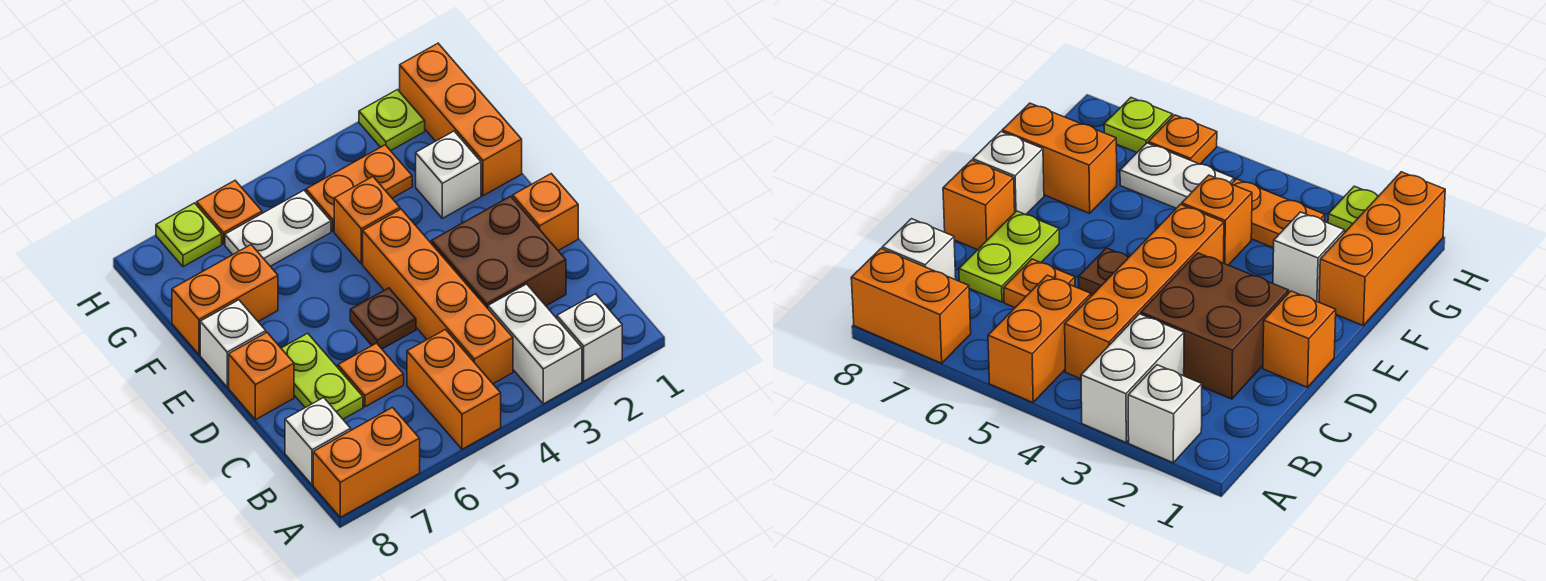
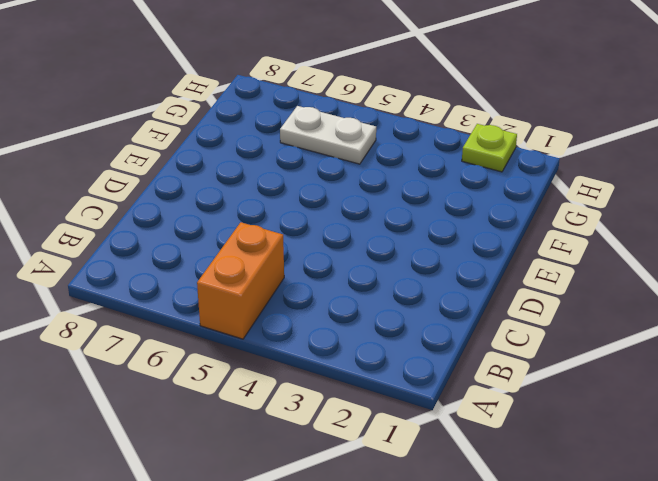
none -> white 1x1 brick [557,294,622,381]
none -> white 1x2 brick [488,284,582,404]
none -> orange 1x2 brick [313,408,420,517]

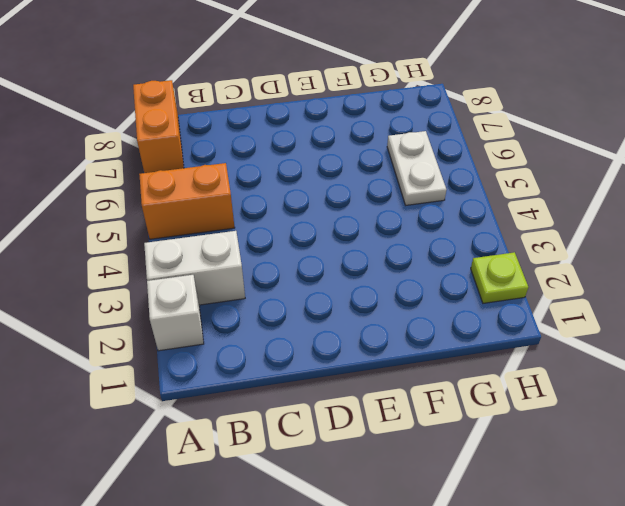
none -> orange 1x4 brick [363,209,513,384]
none -> white 1x1 brick [285,398,351,485]
none -> brown 2x2 brick [431,196,566,308]

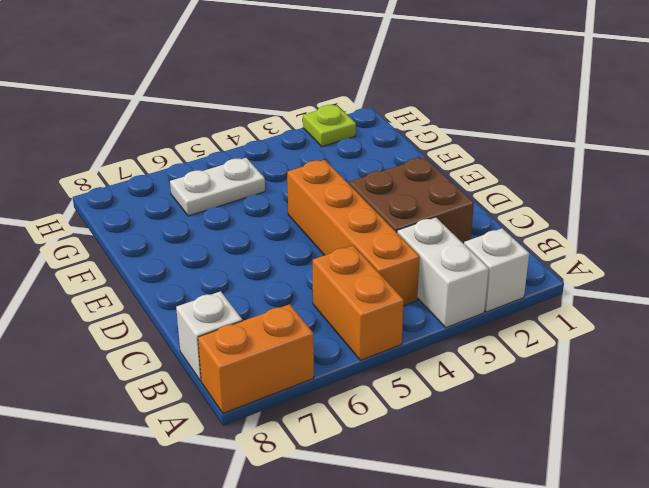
none -> orange 1x1 plate [338,343,404,407]
none -> lime 1x2 plate [281,333,363,419]
none -> orange 1x1 brick [513,174,578,250]

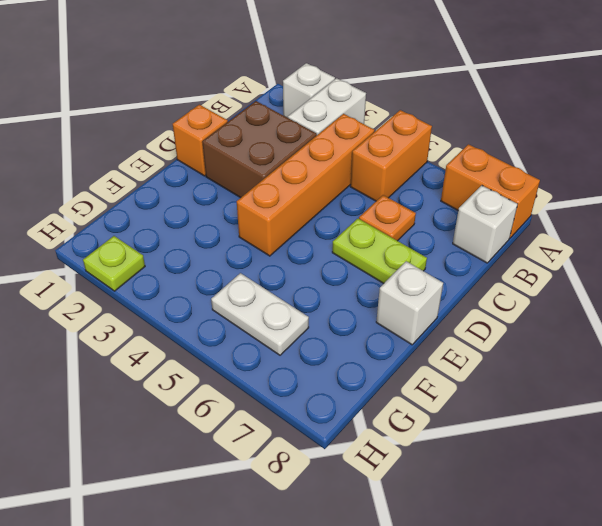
lime 1x2 plate [332,219,427,283] -> lime 1x2 plate turned to [281,333,363,419]
none -> brown 1x1 plate [350,288,416,349]
none -> orange 1x1 brick [229,333,294,420]
none -> orange 1x3 brick [400,43,522,196]

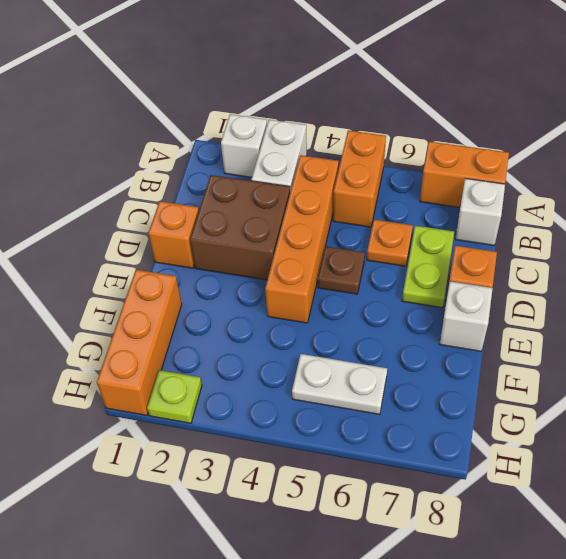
none -> white 1x1 brick [416,131,481,218]
none -> orange 1x1 brick [334,177,400,264]
none -> orange 1x2 brick [172,245,278,354]

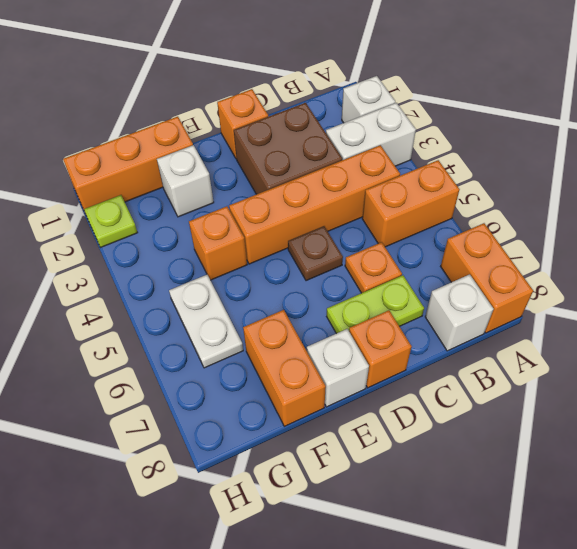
none -> orange 1x2 plate [306,145,412,231]
none -> orange 1x1 plate [197,181,262,244]
none -> lime 1x1 plate [156,203,222,267]

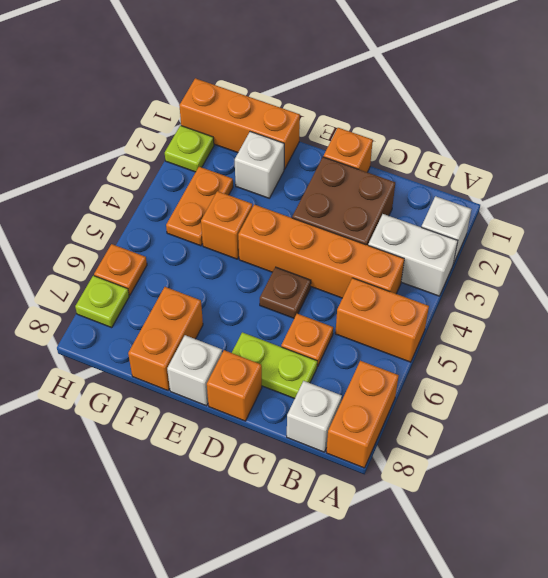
none -> white 1x2 plate [225,190,331,266]

